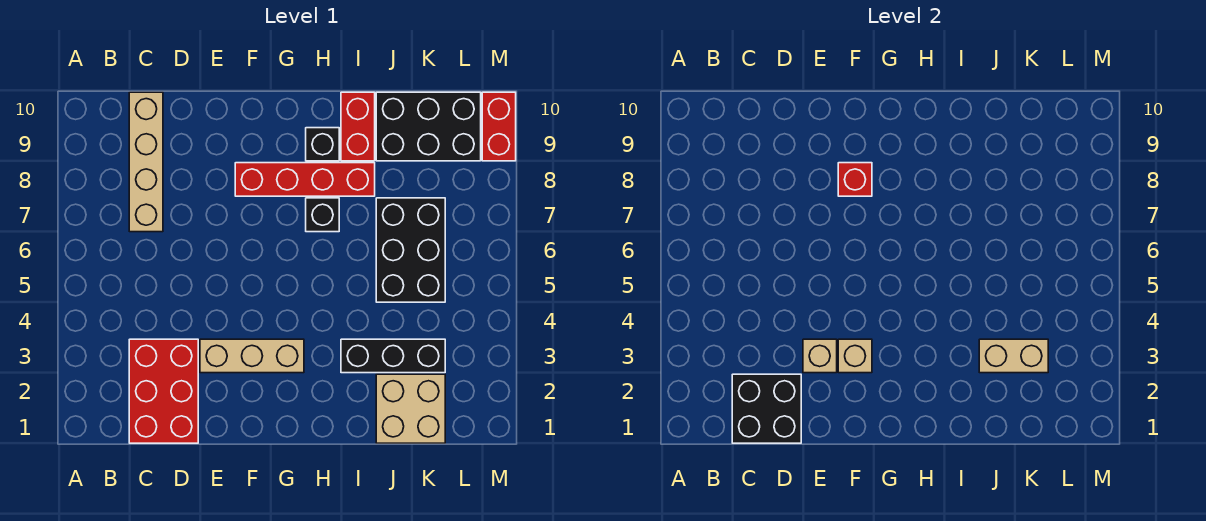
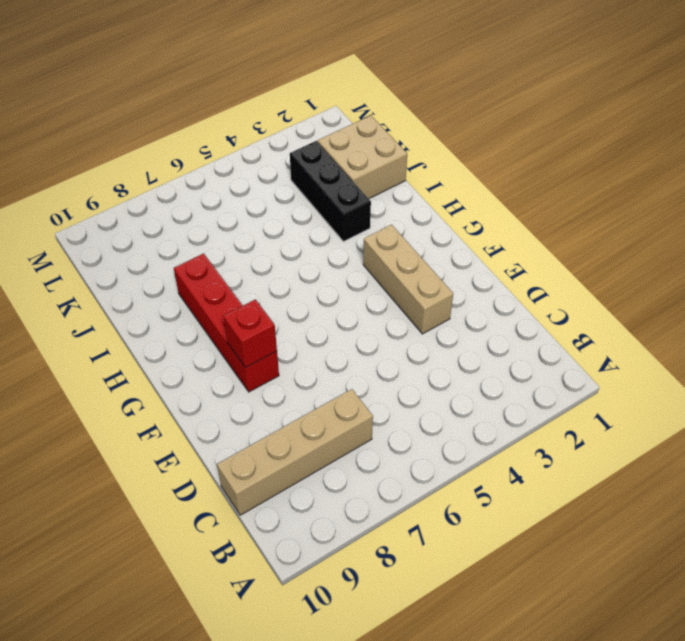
none -> red 2x3 brick [129,339,198,443]
none -> black 1x1 brick [306,198,339,232]
none -> black 1x1 brick [306,128,339,161]

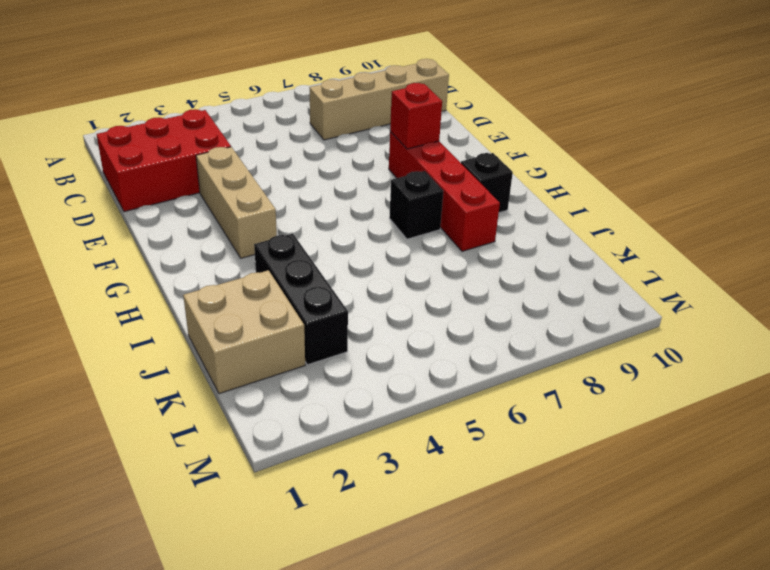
none -> red 1x2 brick [341,92,375,161]
none -> black 2x3 brick [376,198,445,302]
none -> black 2x3 brick [376,92,481,161]

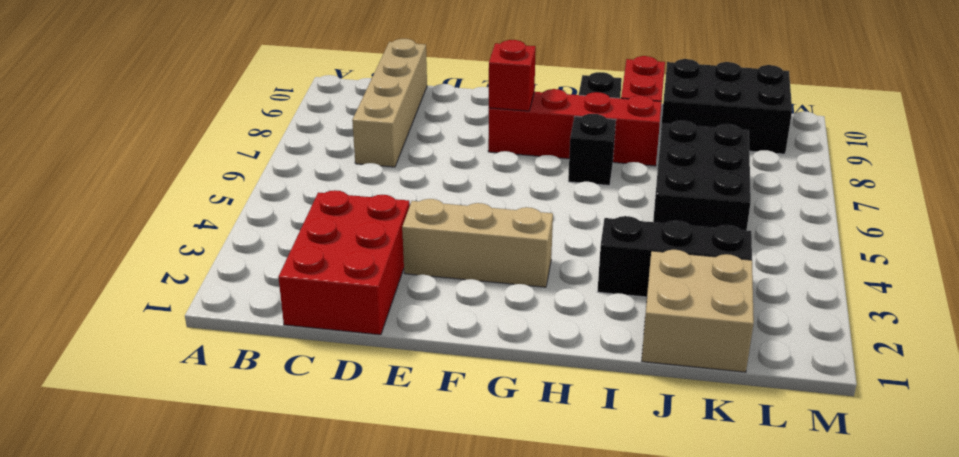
none -> red 1x2 brick [482,92,516,161]
none -> black 2x2 brick [732,374,801,443]
none -> tan 1x1 brick [803,339,837,373]

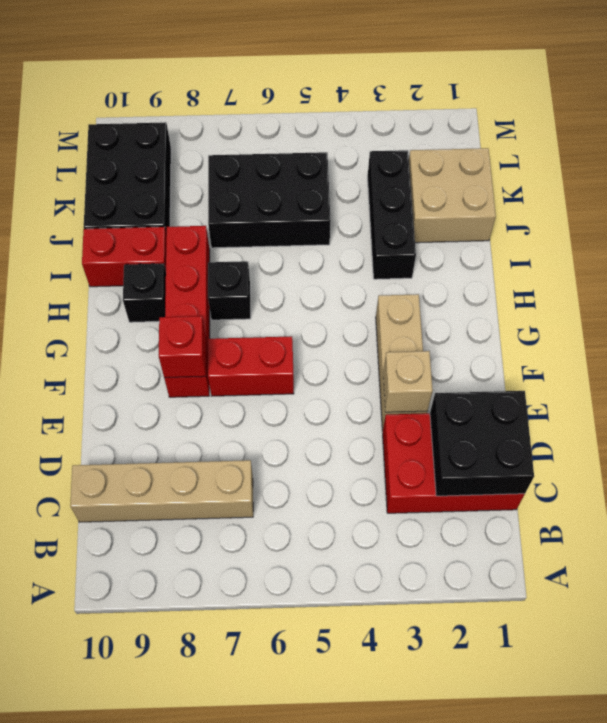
red 1x2 brick [208,336,294,396] -> red 1x2 brick moved to [482,92,516,161]
none -> tan 1x1 brick [838,339,872,373]
none -> tan 1x2 brick [979,339,1048,373]

